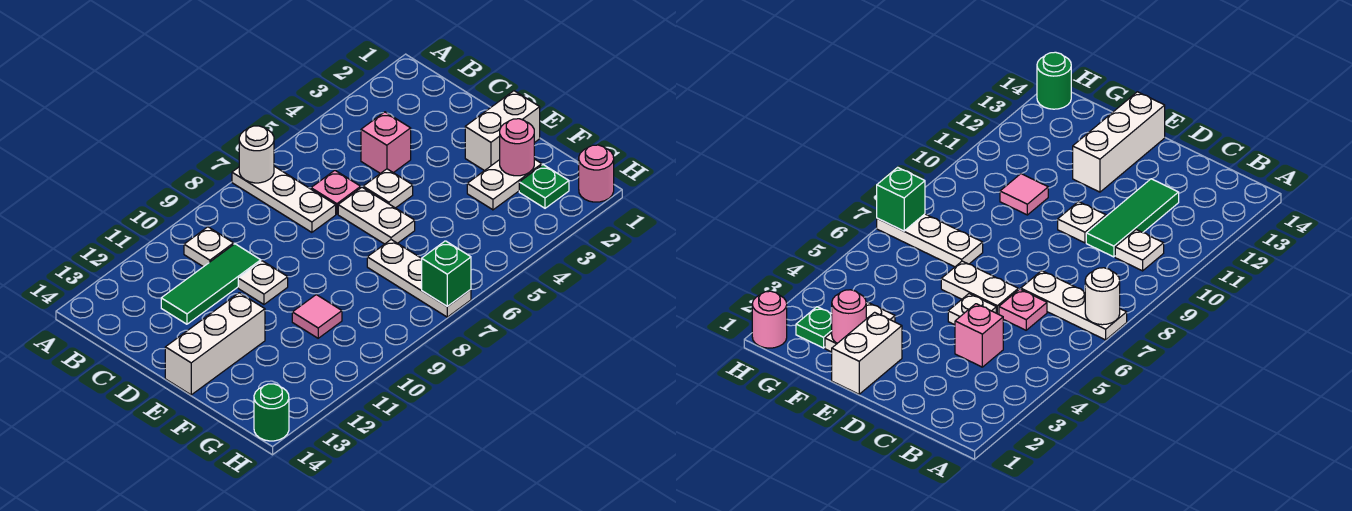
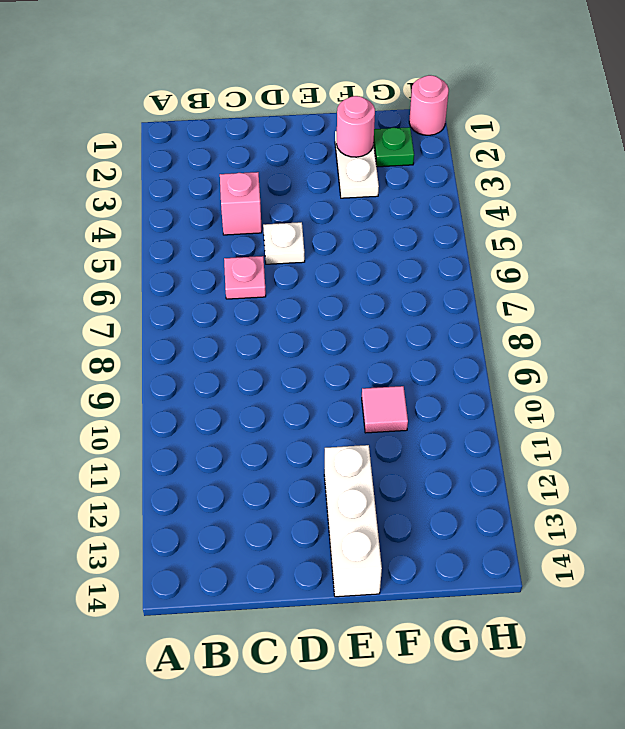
none -> white 1x3 plate [232,166,336,232]
none -> white 1x1 plate [184,227,234,267]
none -> green 1x3 tile [161,244,261,324]

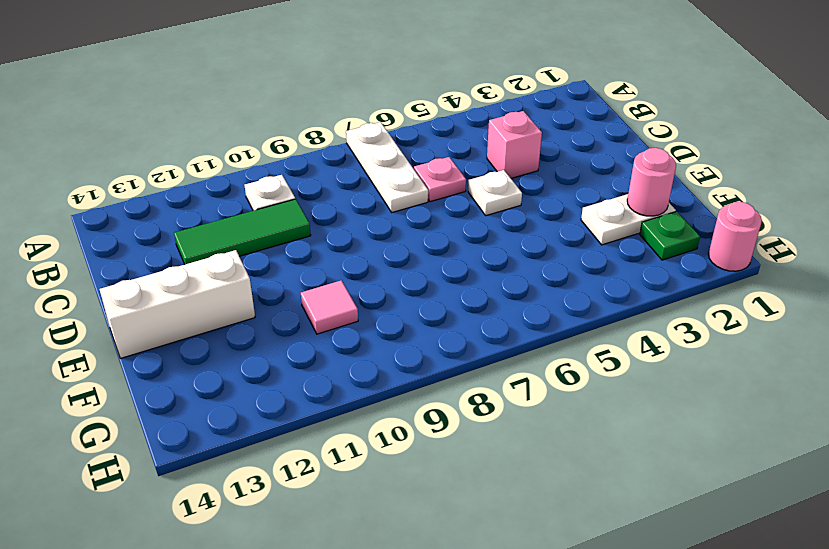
none -> white 1x2 plate [338,187,415,244]
none -> white 1x1 plate [238,261,288,304]
none -> white 1x2 brick [465,91,540,171]

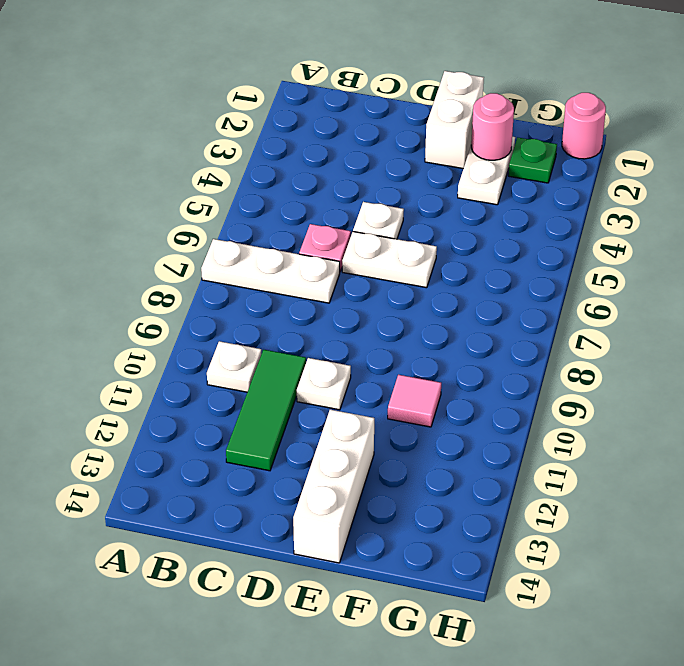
none -> pink 1x1 brick [361,112,411,173]
none -> white 1x3 plate [367,240,471,317]
none -> green 1x1 round brick [254,384,289,441]

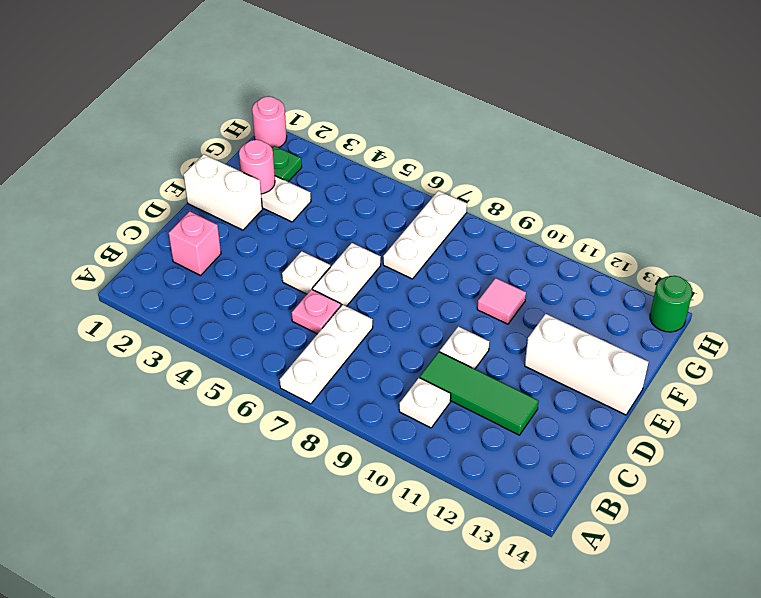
pink 1x1 brick [169,211,221,275] -> pink 1x1 brick moved to [361,112,411,173]
none -> white 1x1 round brick [239,126,274,183]
none -> green 1x1 brick [422,241,471,306]

